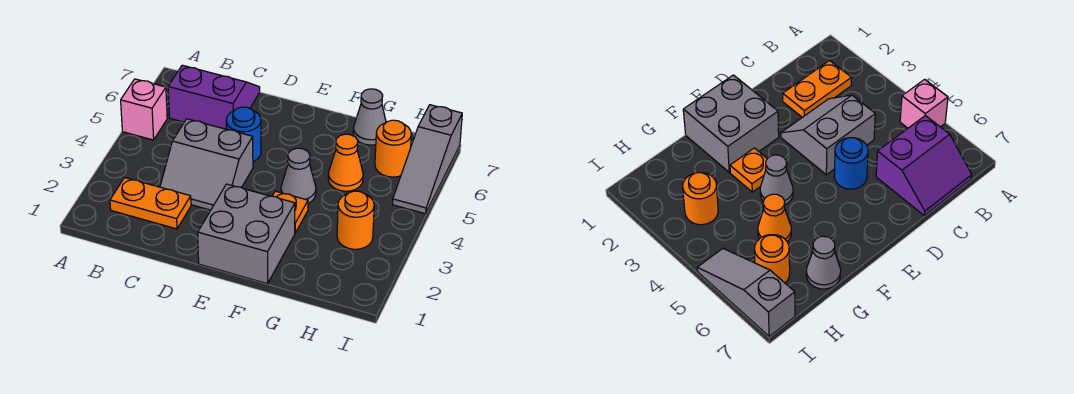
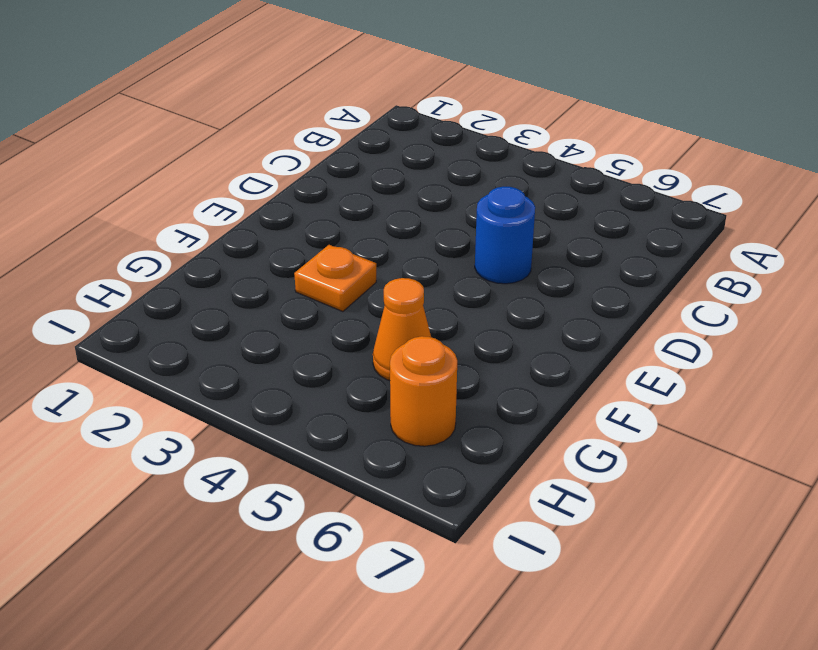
none -> pink 1x1 brick [121,79,167,140]
none -> orange 1x2 plate [110,178,191,229]
none -> purple 2x2 slope [168,65,260,129]

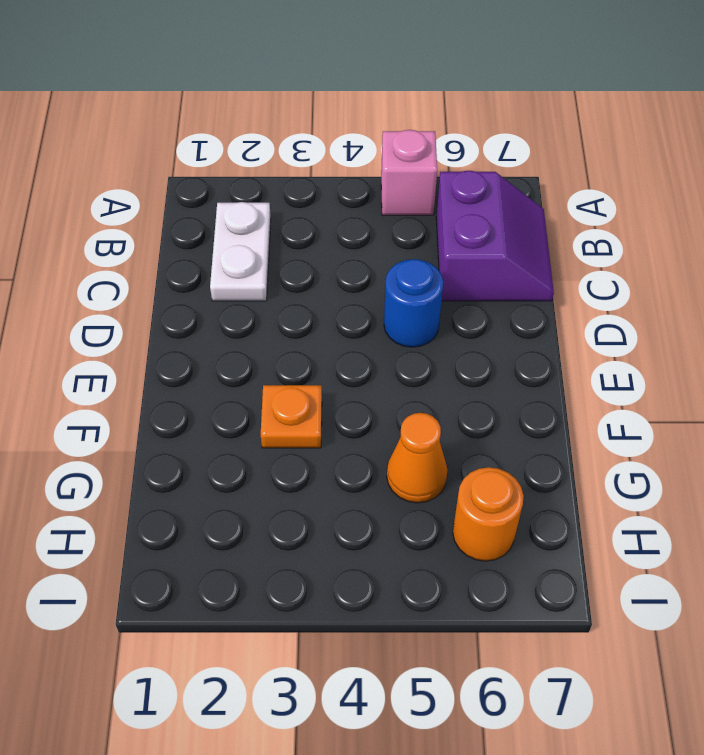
white 1x2 plate [210,202,271,301] -> orange 1x2 plate [110,178,191,229]
none -> grey 2x2 slope [160,119,253,210]
none -> grey 2x2 brick [198,184,295,284]
none -> grey 1x1 cone [281,148,316,203]

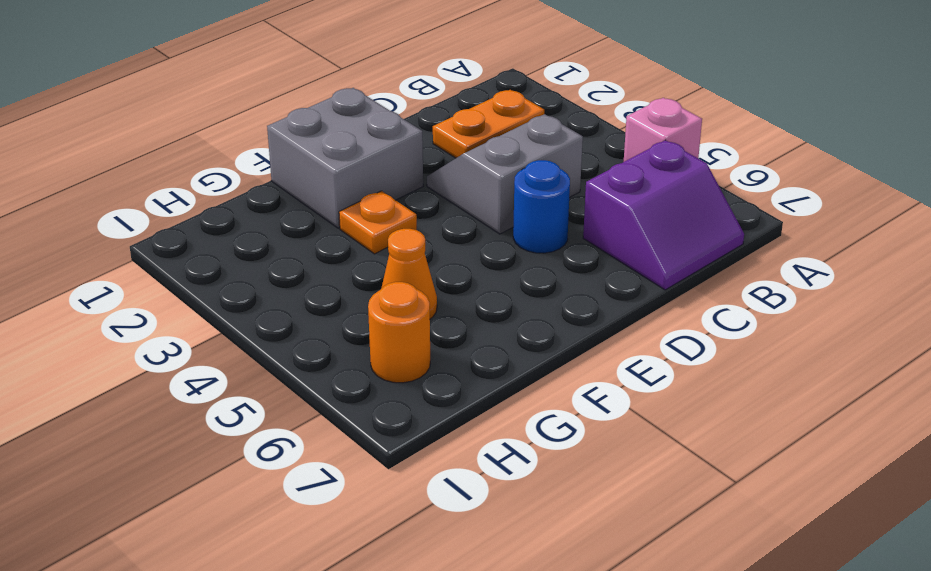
none -> grey 1x1 cone [281,148,316,203]
none -> grey 1x1 cone [353,89,386,145]
none -> orange 1x1 round brick [337,191,374,249]

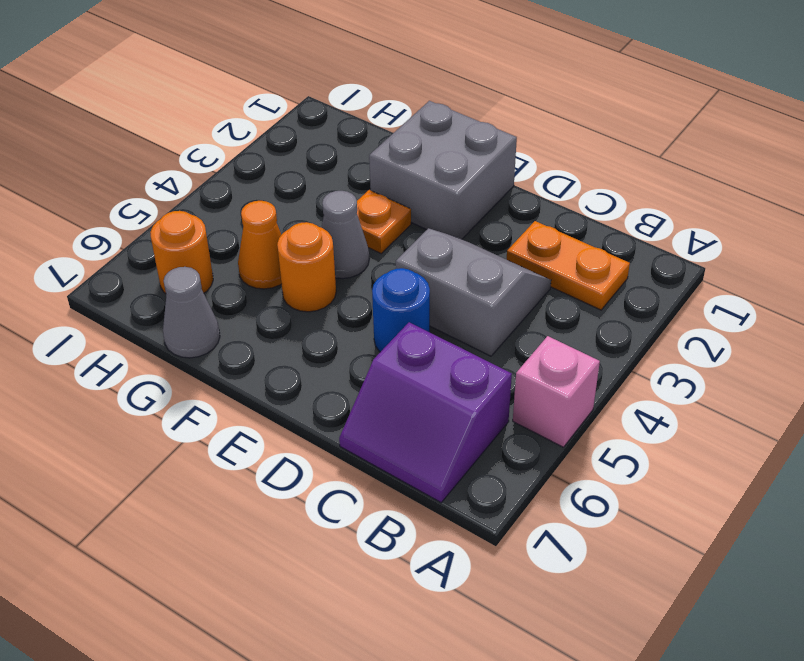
orange 1x1 round brick [277,222,336,312] -> orange 1x1 round brick moved to [337,191,374,249]
none -> grey 1x3 slope [392,105,462,214]

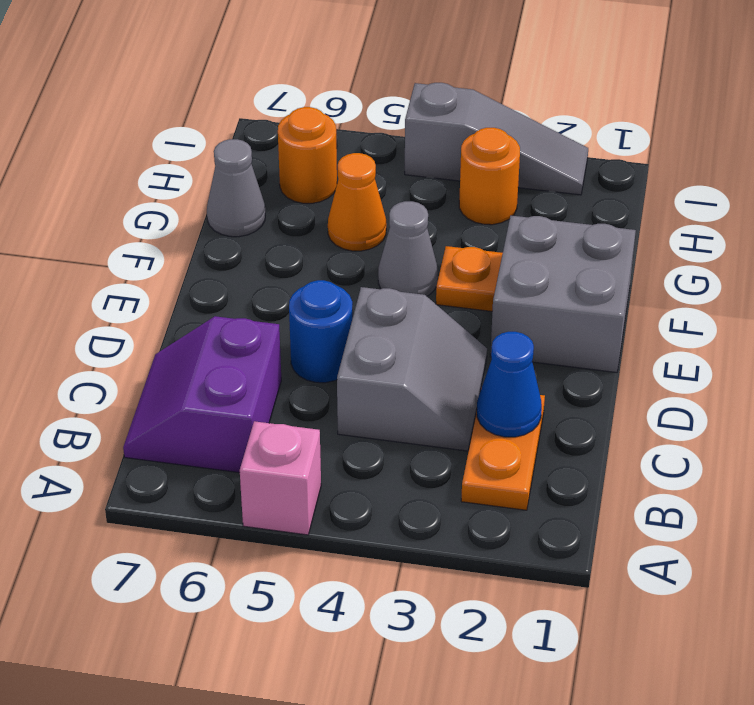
blue 1x1 cone [477,332,542,437] -> none
grey 1x3 slope [405,83,588,195] -> grey 1x3 slope moved to [392,105,462,214]

